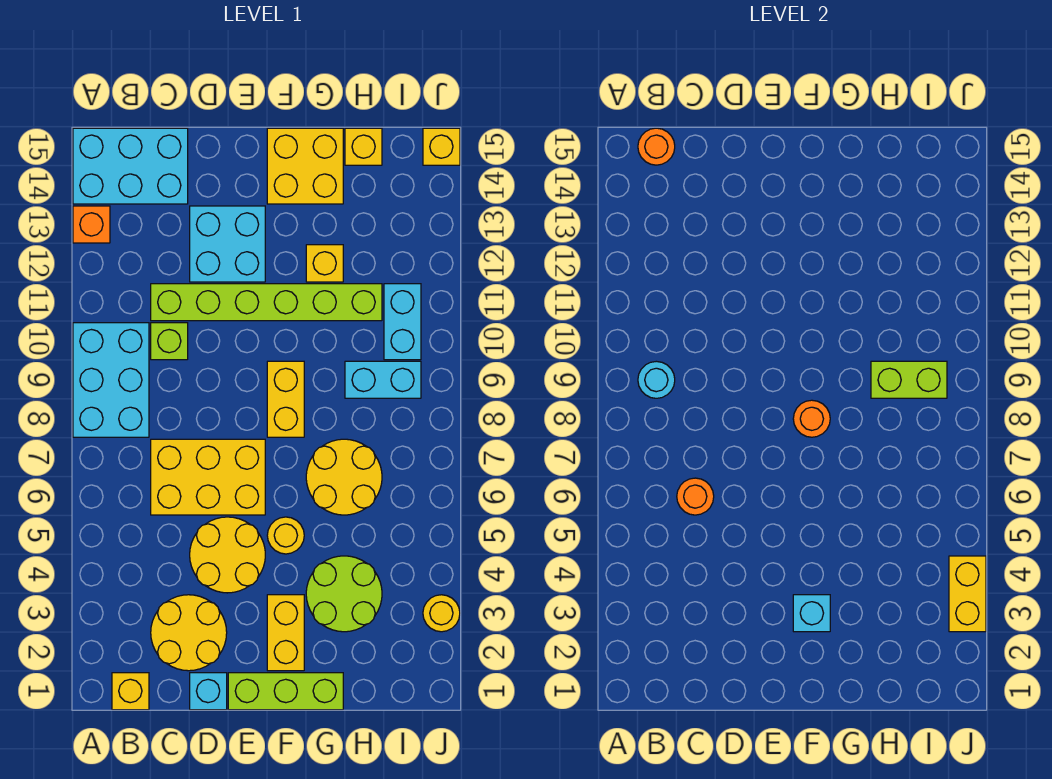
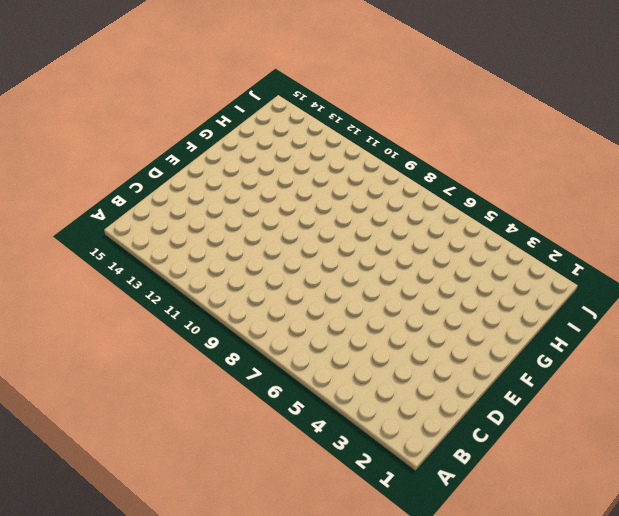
none -> cyan 2x3 brick [73,323,149,437]
none -> orange 1x1 brick [73,206,110,243]
none -> cyan 2x3 brick [73,128,188,204]
none -> yellow 1x1 brick [112,673,149,710]

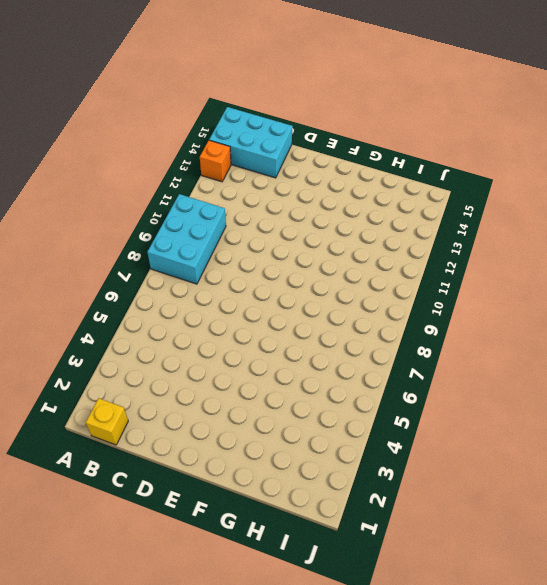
none -> yellow 2x2 round brick [151,595,227,671]
none -> yellow 2x3 brick [151,439,265,515]
none -> lime 1x1 brick [151,323,188,360]
none -> lime 1x6 brick [151,284,382,321]

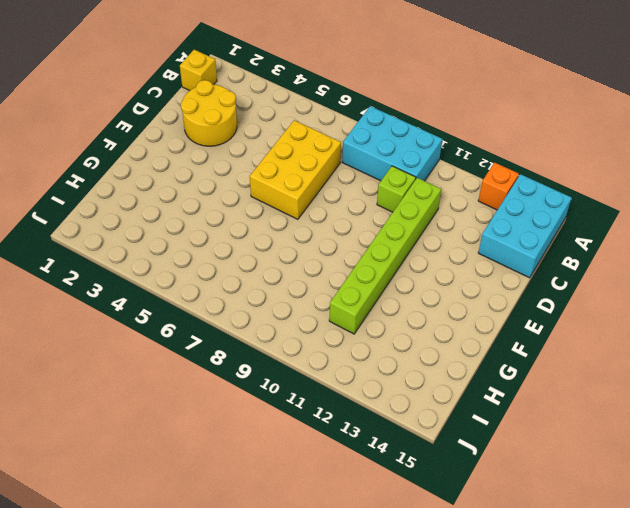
none -> cyan 1x1 brick [190,673,227,710]
none -> yellow 2x2 round brick [190,517,265,593]
none -> cyan 2x2 brick [190,206,265,282]
none -> lime 1x3 brick [228,673,343,710]

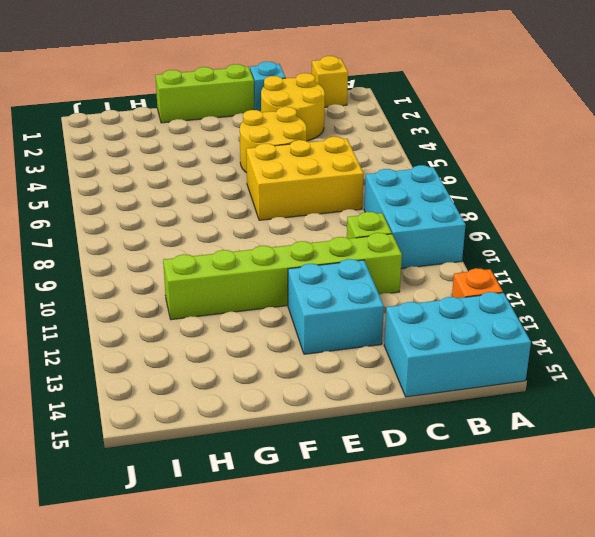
none -> yellow 1x2 brick [267,595,304,671]
none -> yellow 1x1 round brick [267,517,304,554]
none -> yellow 1x2 brick [267,361,304,437]
none -> yellow 2x2 brick [267,128,343,204]

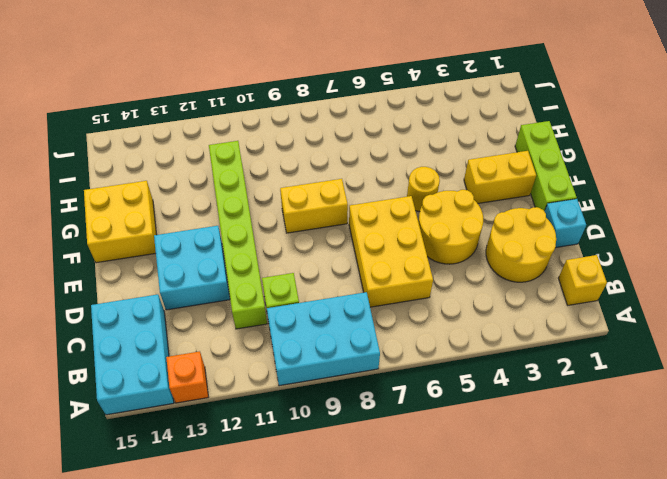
none -> lime 2x2 round brick [306,556,382,632]
none -> yellow 2x2 round brick [306,439,382,515]
none -> yellow 1x1 brick [306,245,343,282]
none -> cyan 1x2 brick [345,361,421,398]

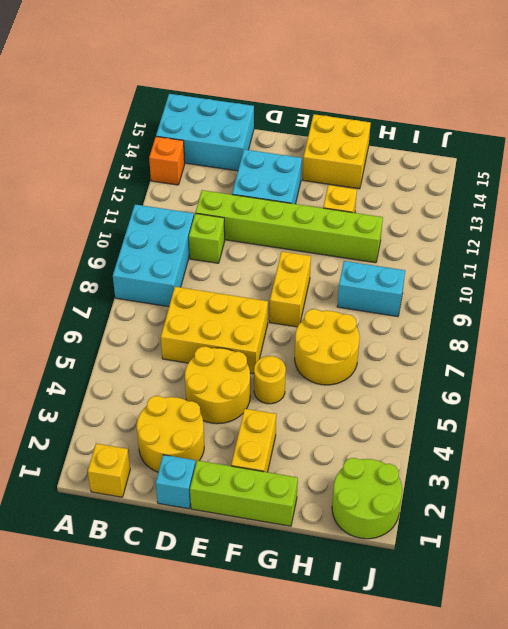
lime 2x2 round brick [332,458,402,539] -> lime 2x2 round brick moved to [306,556,382,632]
none -> yellow 1x1 brick [345,128,382,165]
none -> cyan 1x2 brick [384,284,421,360]
none -> yellow 1x1 round brick [423,595,460,632]
none -> yellow 1x1 brick [423,128,460,165]

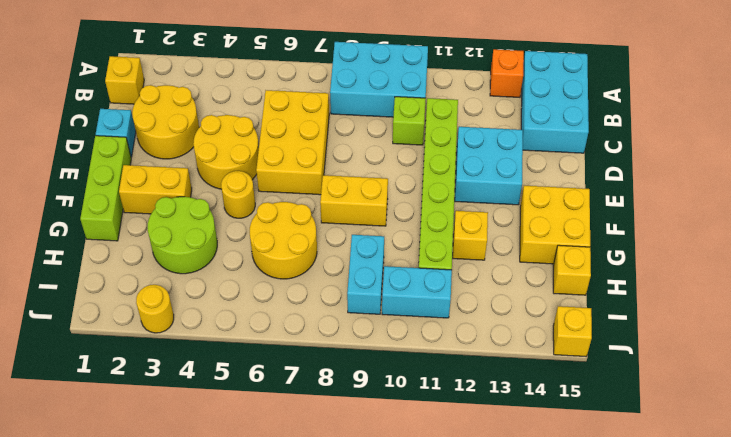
none -> cyan 1x1 round brick [638,361,675,398]
none -> orange 1x1 round brick [638,128,675,165]
none -> orange 1x1 round brick [677,478,714,515]
none -> cyan 1x1 brick [793,595,830,632]

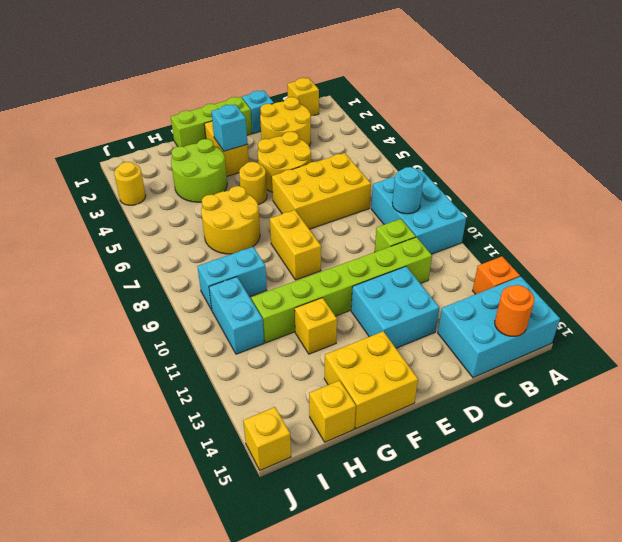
none -> orange 1x1 round brick [677,478,714,515]
none -> orange 1x1 round brick [793,400,830,437]
none -> lime 1x2 brick [871,361,947,398]
none -> yellow 1x2 brick [949,556,986,632]

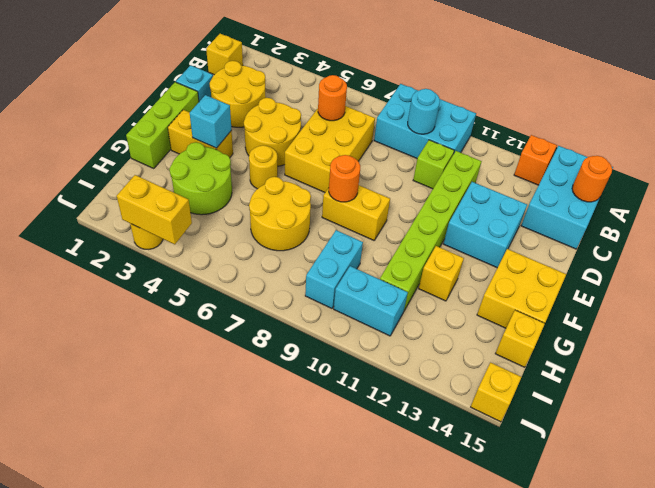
none -> lime 1x2 brick [871,361,947,398]

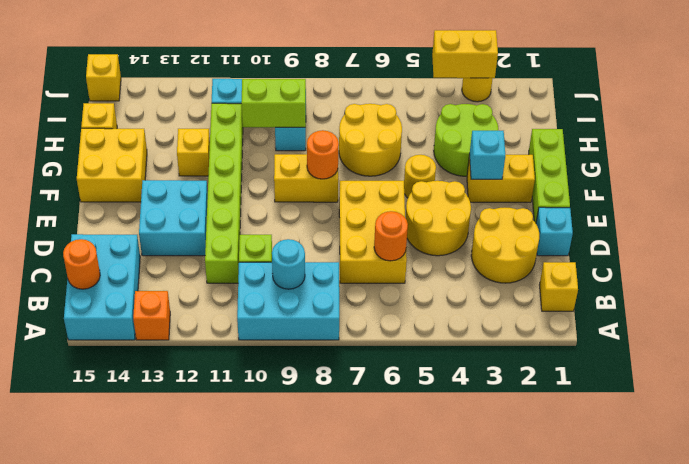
lime 1x2 brick [241,79,306,127] -> lime 1x2 brick turned to [871,361,947,398]

